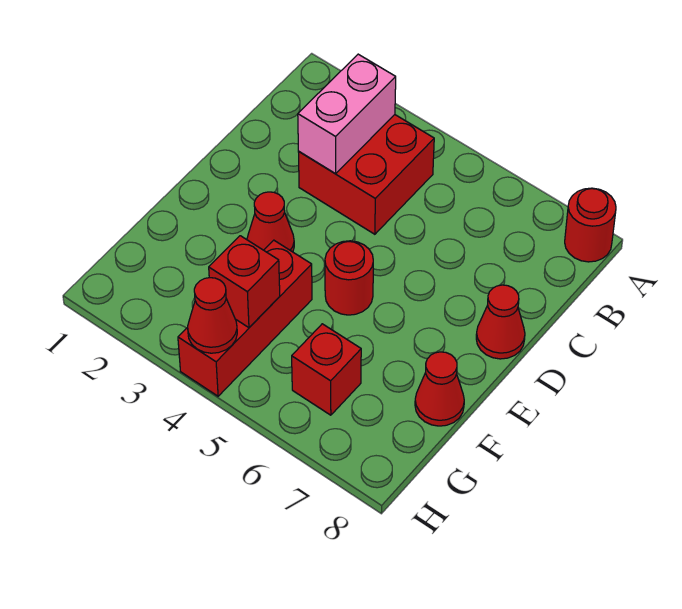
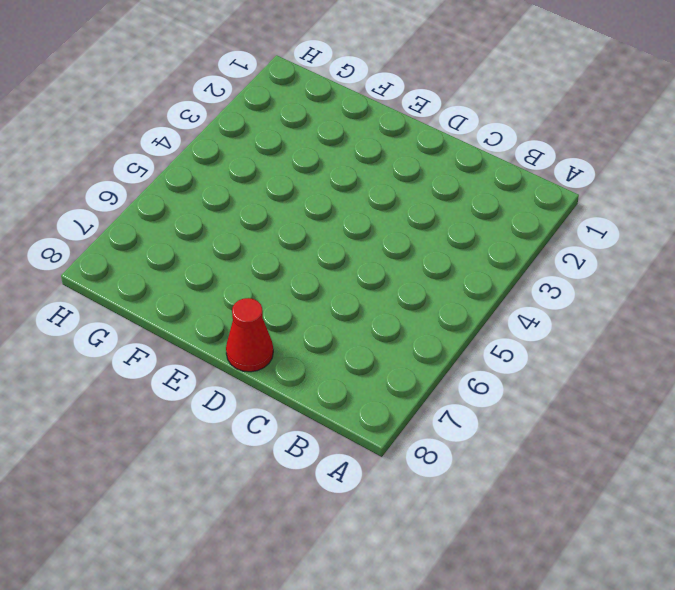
none -> red 1x1 round brick [565,188,616,262]
none -> red 2x2 brick [299,115,434,234]

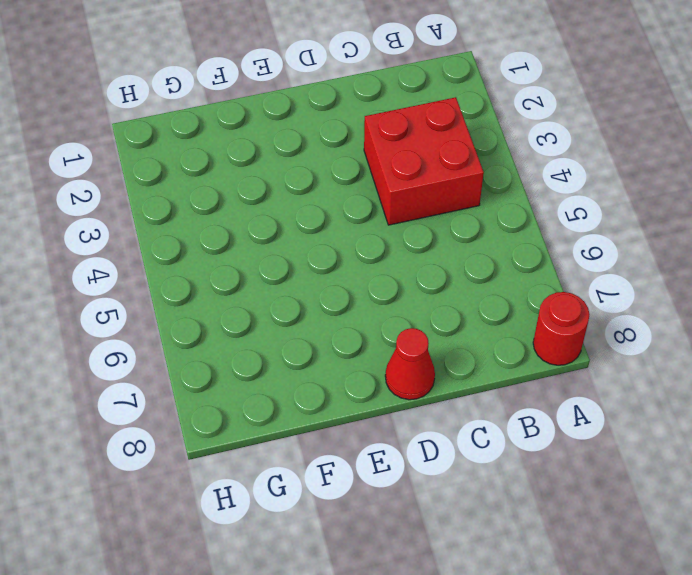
none -> red 1x1 cone [247,192,294,252]
none -> red 1x1 round brick [325,241,373,315]

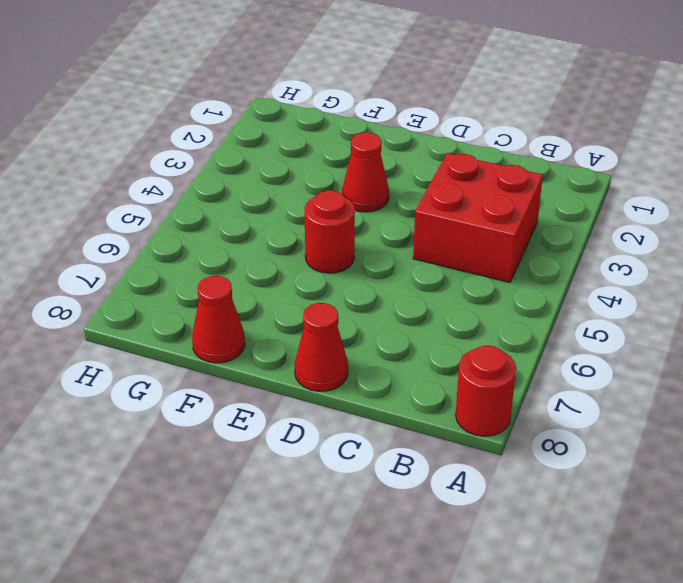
none -> red 1x3 brick [178,240,312,396]
none -> red 1x1 brick [292,324,361,415]

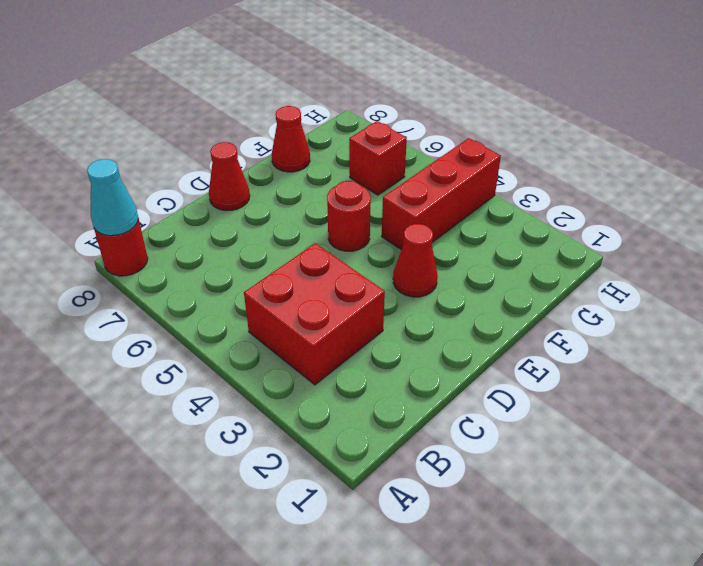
cyan 1x1 cone [87,159,138,236] -> none
none -> pink 1x2 brick [298,54,396,174]
none -> red 1x1 brick [209,236,280,328]

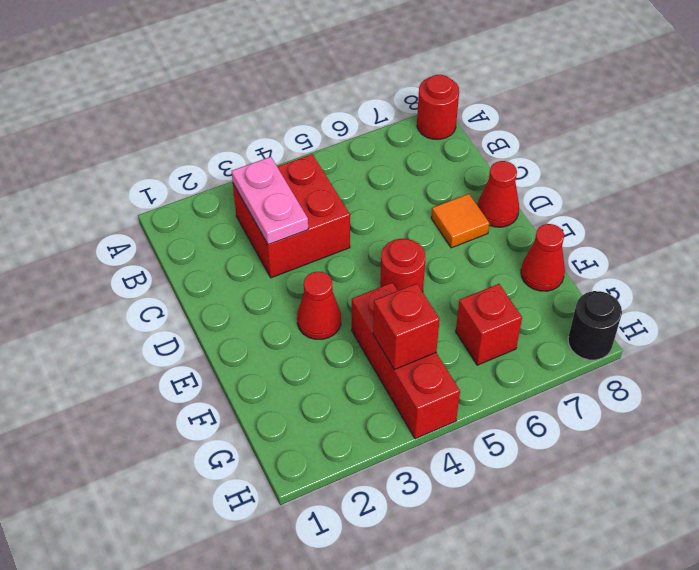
pink 1x2 plate [232,157,308,245] -> pink 1x2 brick [298,54,396,174]
orange 1x1 tile [431,194,489,248] -> none
black 1x1 round brick [568,291,622,360] -> none
none -> red 1x1 cone [188,278,237,353]

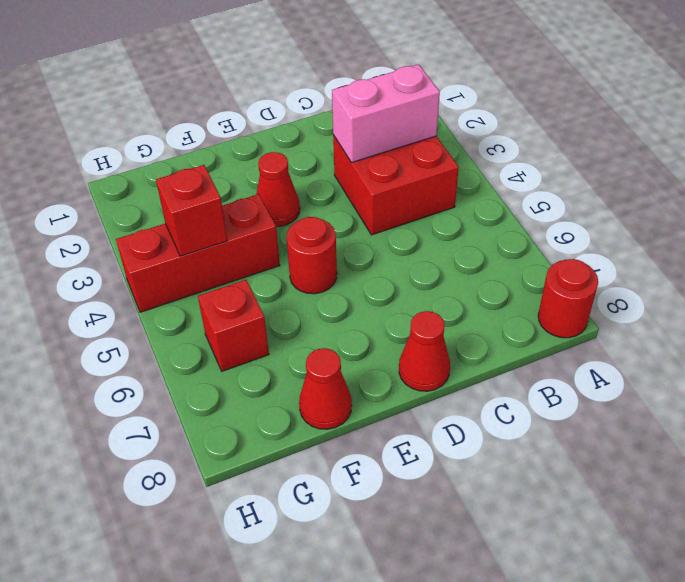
none -> red 1x1 cone [188,278,237,353]

